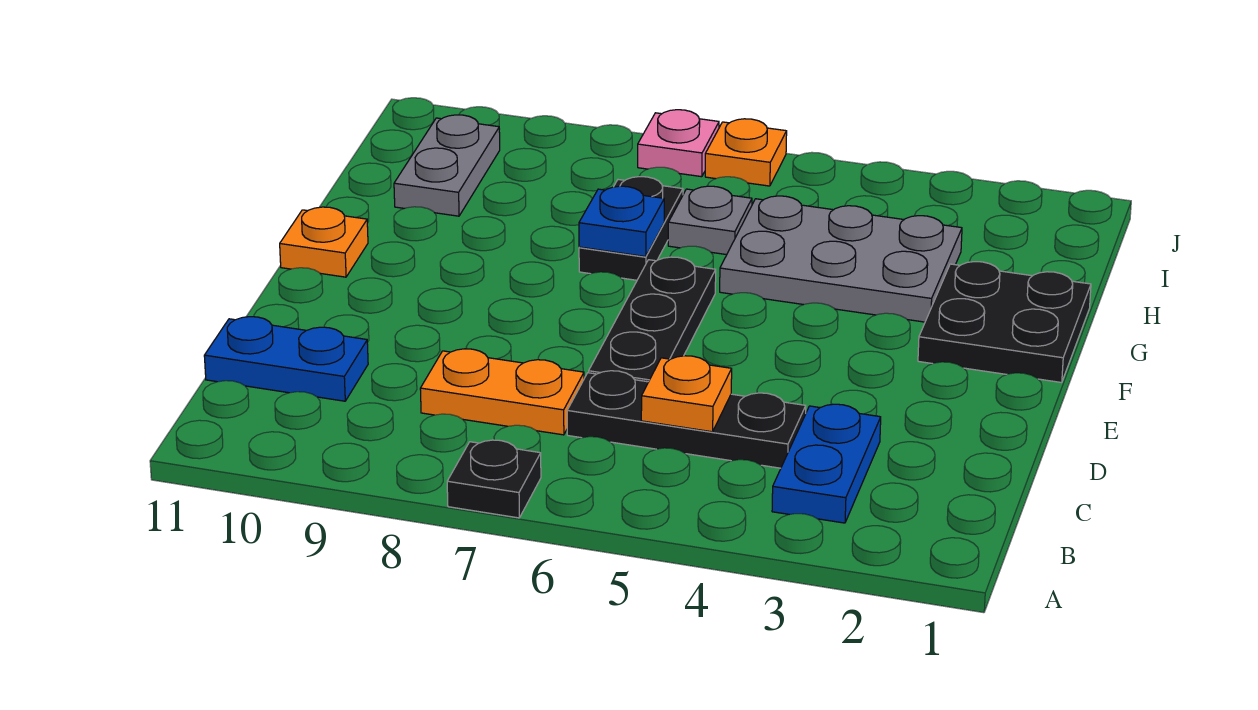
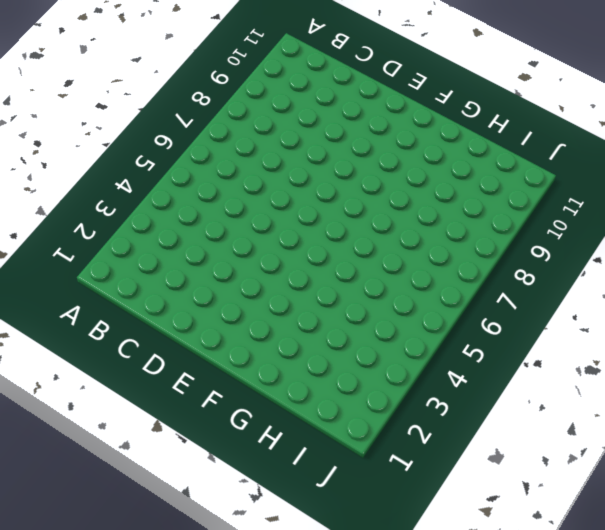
none -> black 1x1 plate [447,440,541,518]
none -> blue 1x2 plate [772,404,881,523]
none -> black 1x3 plate [567,371,806,468]

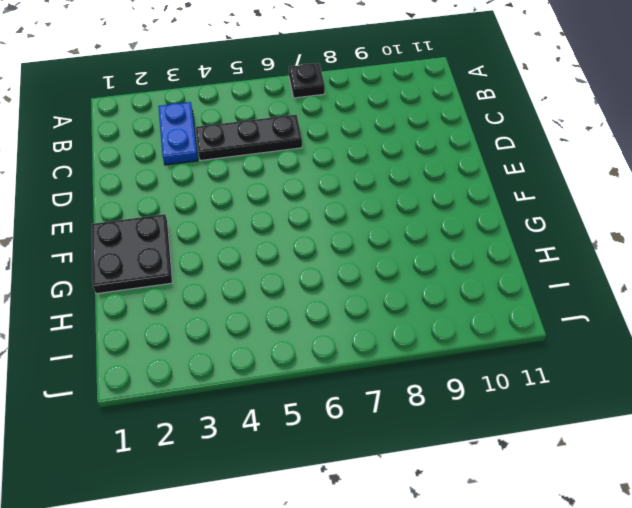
none -> orange 1x2 plate [420,349,584,435]
none -> blue 1x2 plate [204,317,368,401]
none -> black 1x3 plate [589,257,716,382]

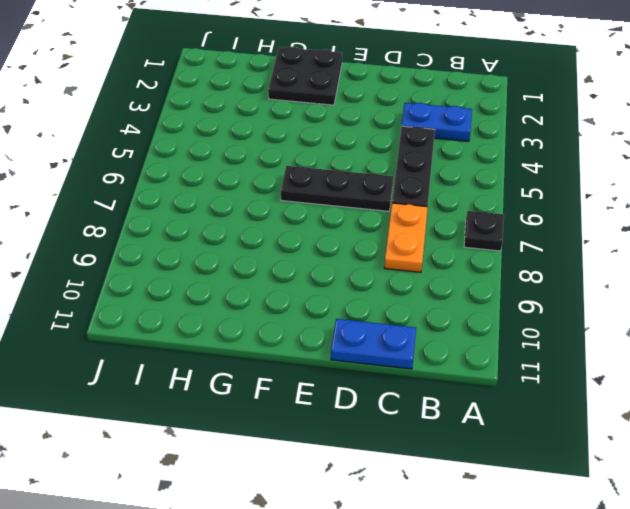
blue 1x2 plate [331,319,416,369] -> blue 1x2 plate turned to [204,317,368,401]
none -> orange 1x1 plate [280,207,368,277]
none -> grey 2x3 plate [720,196,962,322]
none -> black 1x2 plate [579,177,683,280]

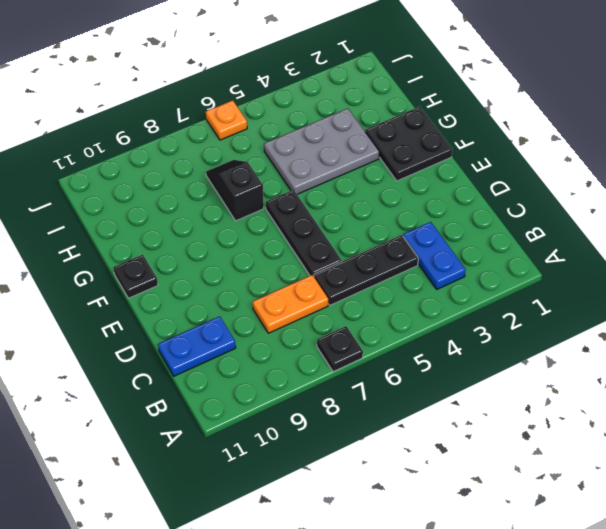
black 1x1 plate [113,255,158,298] -> orange 1x1 plate [280,207,368,277]
black 1x2 slope [206,160,264,221] -> black 1x2 plate [579,177,683,280]
none -> grey 1x1 plate [668,186,752,255]
none -> grey 1x2 plate [394,115,500,216]
none -> pink 1x1 plate [638,110,719,177]

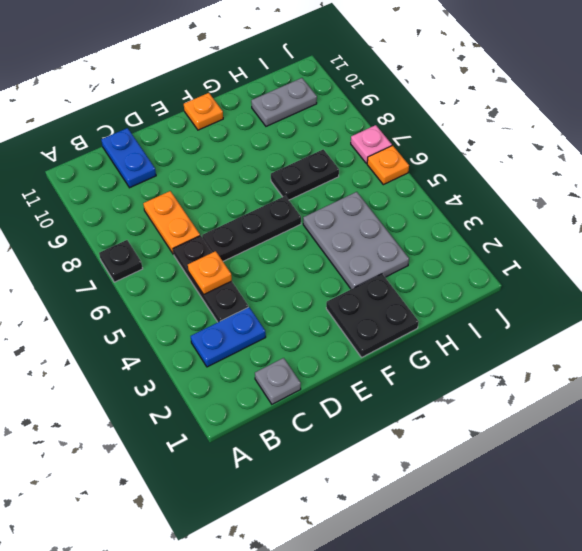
grey 1x1 plate [255,358,301,404] -> grey 1x1 plate moved to [668,186,752,255]
none -> blue 1x1 plate [579,186,664,257]

